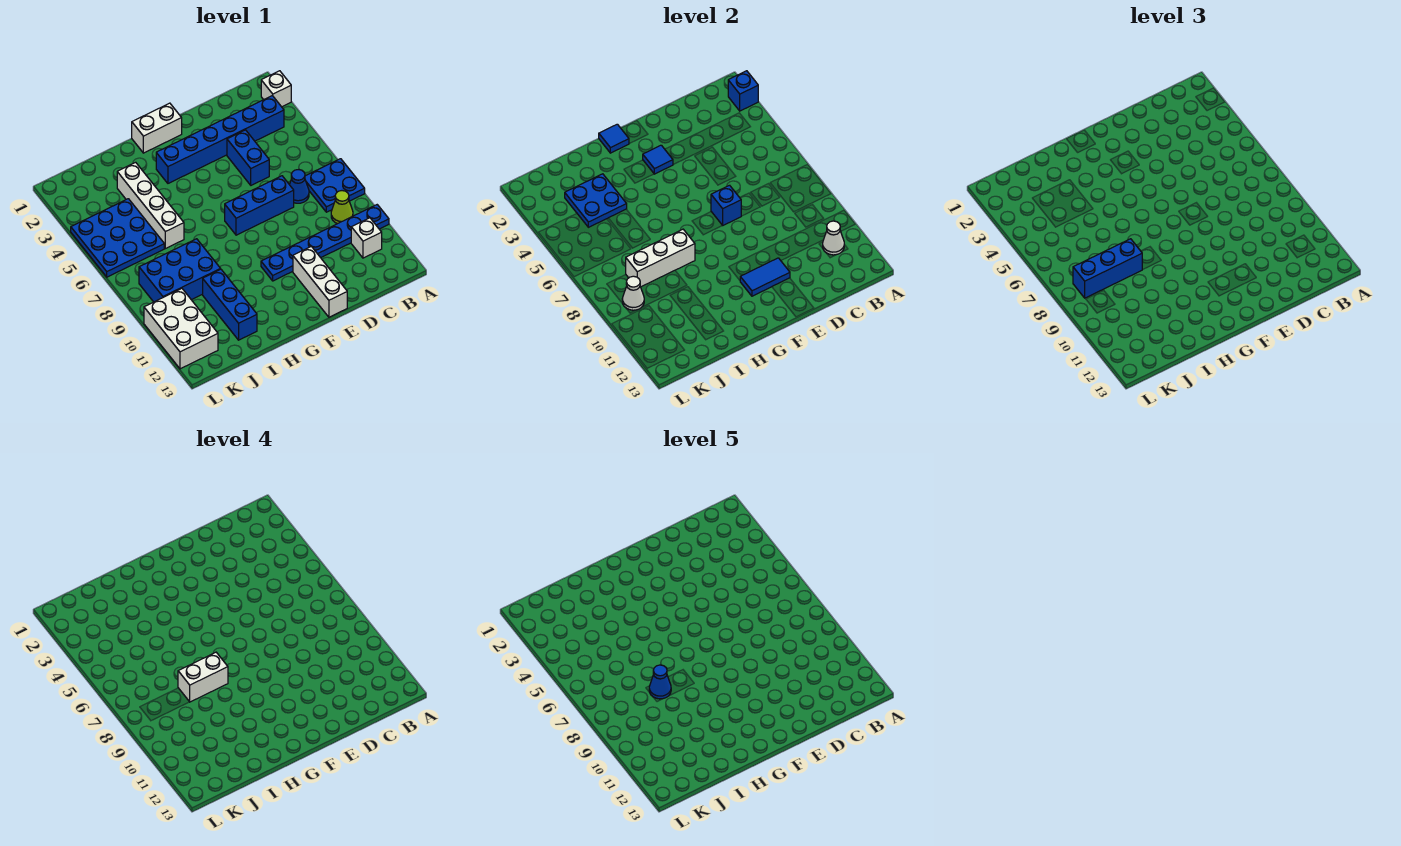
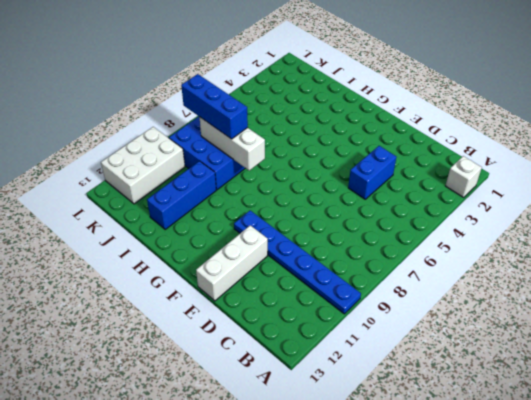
none -> blue 2x2 plate [305,159,365,212]
none -> blue 1x6 brick [156,96,284,183]
none -> lime 1x1 cone [331,191,353,224]

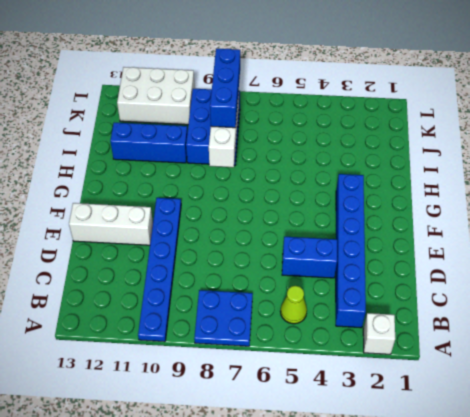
lime 1x1 cone [280,286,307,324] -> lime 1x1 cone moved to [331,191,353,224]
none -> white 1x1 brick [351,218,382,258]
none -> blue 1x1 cone [289,170,309,203]
none -> blue 1x3 brick [225,176,294,235]

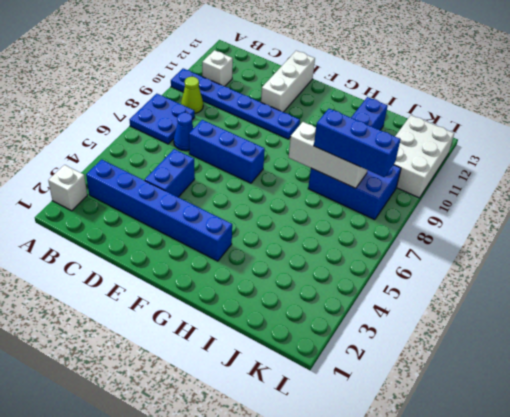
none -> white 1x2 brick [132,103,182,153]
none -> white 1x4 brick [117,162,184,249]
none -> blue 3x3 plate [71,199,164,277]

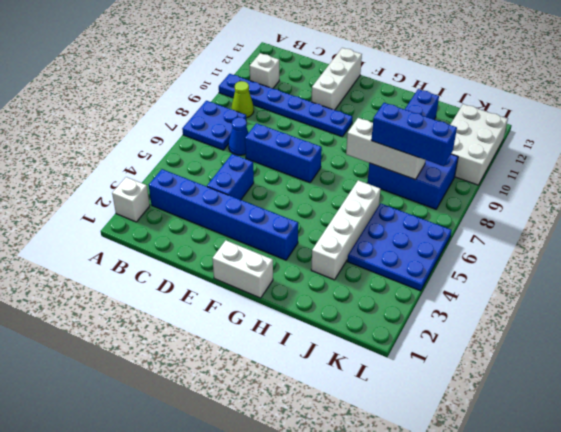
none -> blue 1x1 brick [728,71,758,111]
none -> white 1x1 cone [823,221,844,255]
none -> blue 1x1 brick [711,185,741,225]

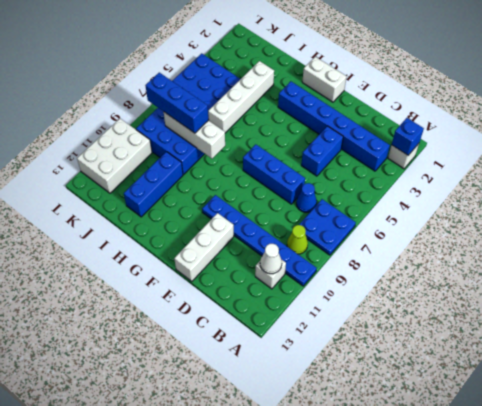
none -> blue 1x1 brick [711,185,741,225]
none -> blue 1x2 tile [740,258,790,296]
none -> blue 1x1 tile [643,145,673,174]

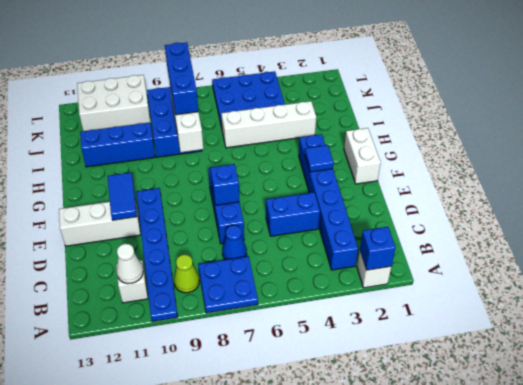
none -> blue 1x1 tile [599,124,629,153]
none -> blue 2x2 plate [565,174,627,227]
none -> white 1x1 cone [622,276,644,310]

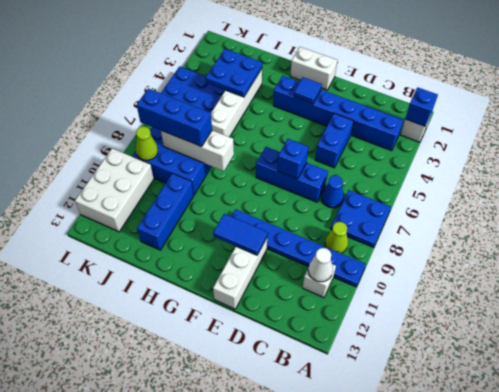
lime 1x1 cone [136,126,158,160] -> white 1x1 cone [622,276,644,310]
none -> blue 1x1 tile [599,124,629,153]
none -> white 1x2 brick [178,652,228,702]
none -> blue 1x1 cone [649,665,671,699]

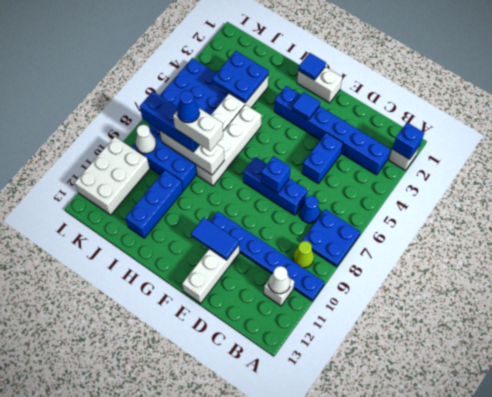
white 1x4 brick [196,105,261,186] -> none

